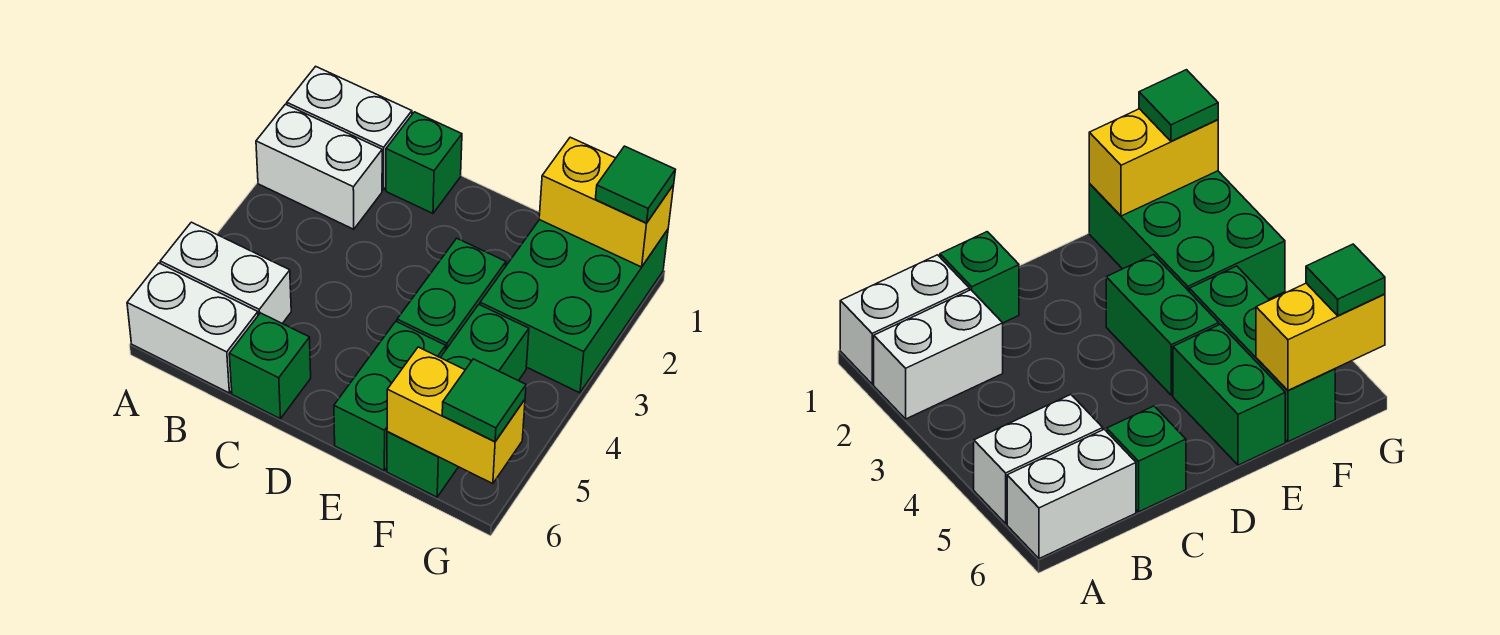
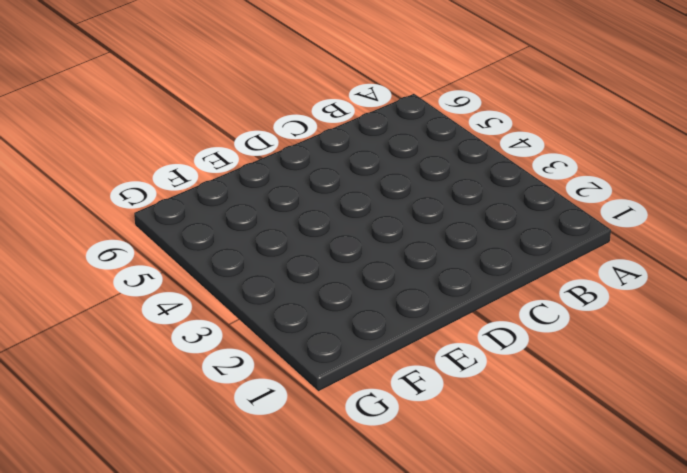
none -> white 1x2 brick [287,66,412,190]
none -> white 1x2 brick [256,104,382,229]
none -> white 1x2 brick [160,222,291,323]

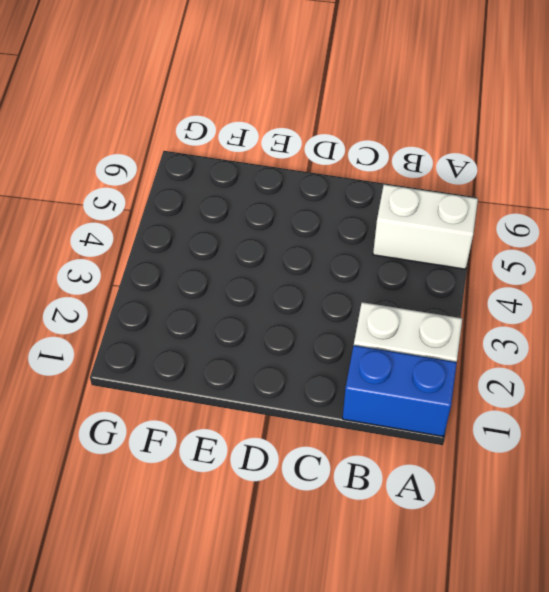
blue 1x2 brick [343,345,457,437] -> white 1x2 brick [287,66,412,190]
none -> white 1x2 brick [127,263,258,393]
none -> green 1x1 brick [386,112,462,213]
none -> green 1x1 brick [229,313,311,419]

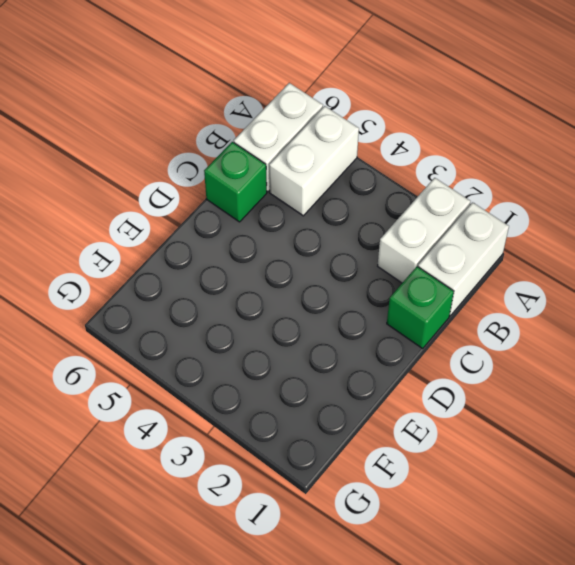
none -> green 1x2 brick [397,238,506,349]
none -> green 1x2 brick [334,321,446,471]
none -> green 2x3 brick [480,220,668,393]

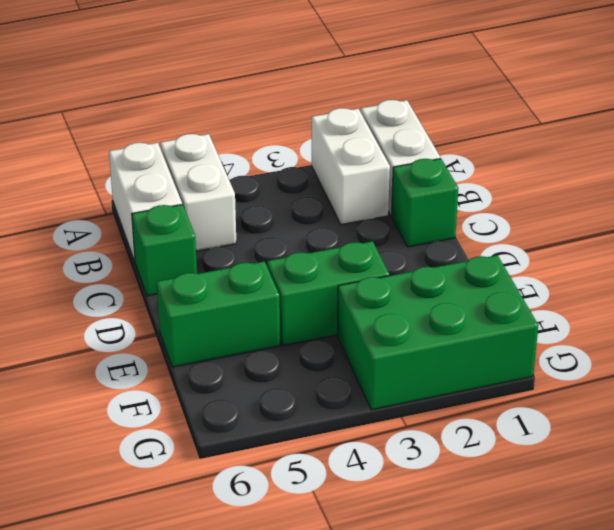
none -> green 1x3 brick [387,305,529,497]
none -> yellow 1x2 brick [539,137,674,267]
none -> yellow 1x2 brick [387,347,525,484]

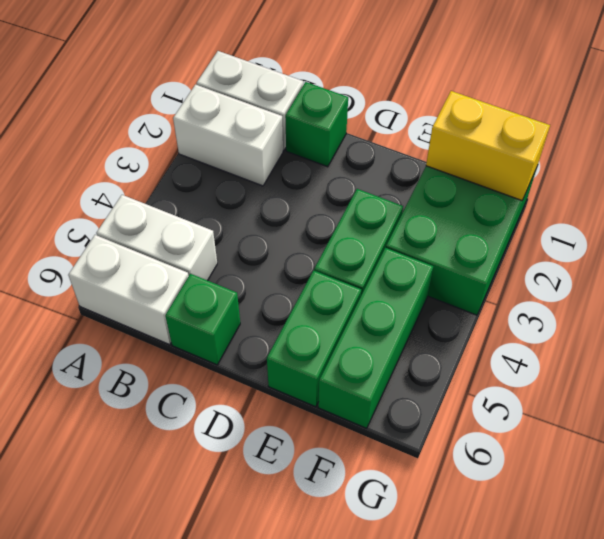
none -> yellow 1x2 brick [387,347,525,484]
none -> green 1x1 tile [596,146,675,223]
none -> green 1x1 tile [442,359,526,442]

